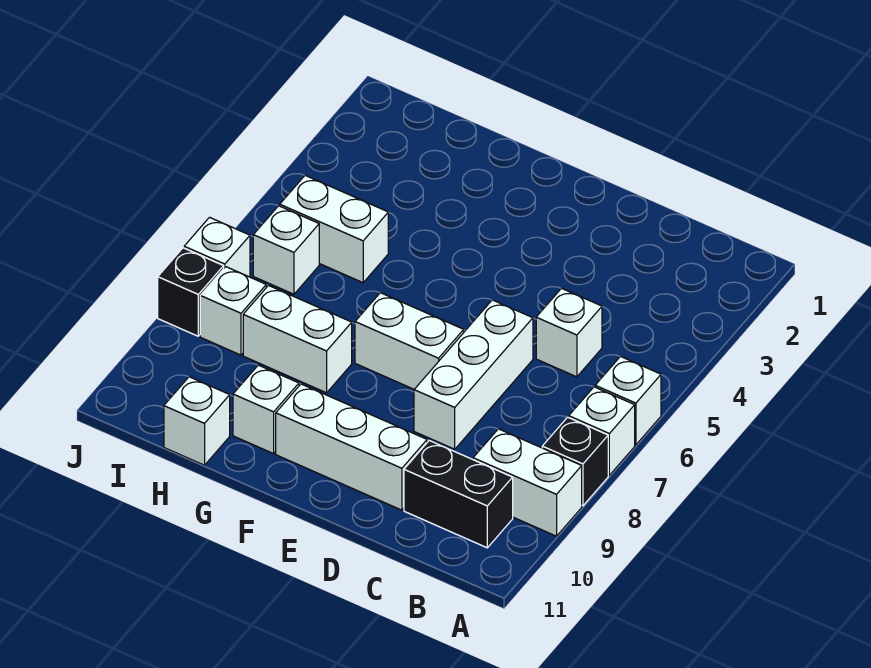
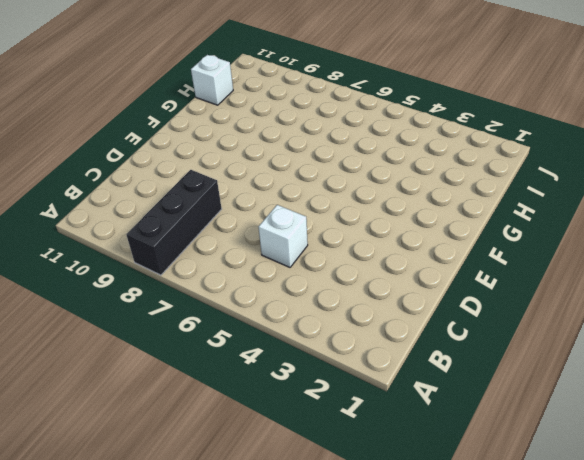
black 1x3 brick [126,170,222,275] -> black 1x1 brick [542,417,608,506]
none -> white 1x1 brick [595,357,661,445]
none -> white 1x1 brick [569,387,635,475]
none -> white 1x2 brick [473,429,582,536]

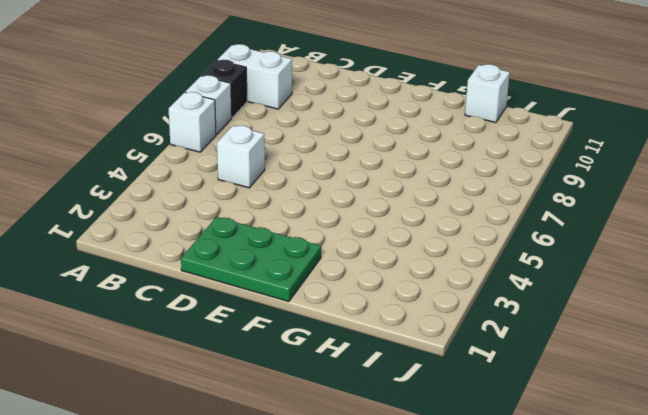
green 2x3 plate [181,217,321,302] -> none
none -> black 1x2 brick [404,441,513,548]
none -> white 1x3 brick [414,300,533,449]
none -> white 1x3 brick [276,384,427,510]

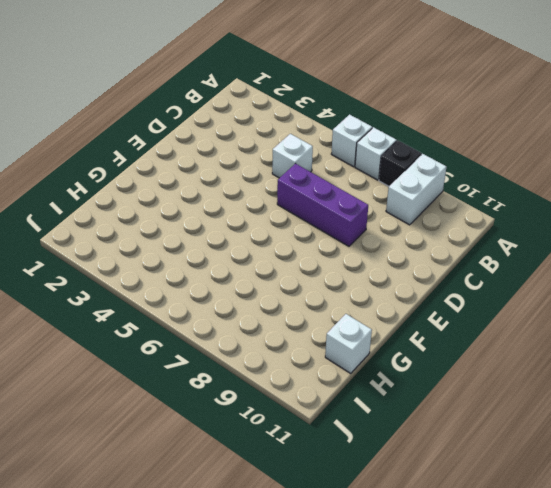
purple 1x3 brick [277,163,368,246] -> white 1x3 brick [414,300,533,449]
none -> black 1x2 brick [404,441,513,548]
none -> white 1x3 brick [276,384,427,510]
none -> white 1x2 brick [355,293,464,389]

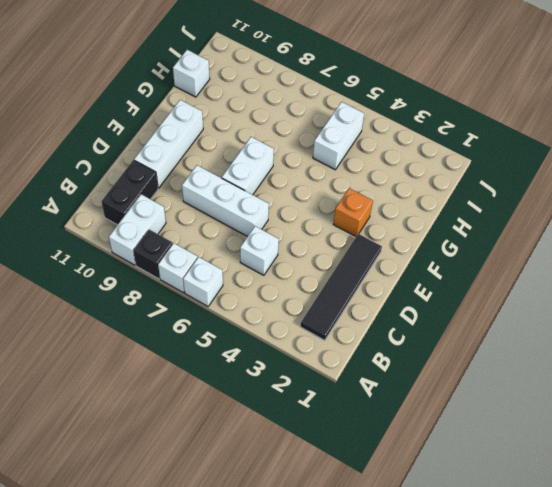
black 1x4 tile [300,234,382,340] -> none
orange 1x1 brick [333,188,373,236] -> none
none -> white 1x2 brick [243,286,352,393]
none -> white 1x1 brick [233,365,299,454]
none -> white 1x1 brick [253,206,319,294]

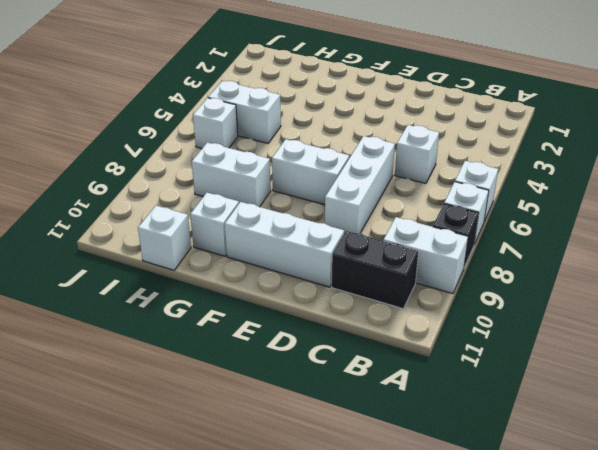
none -> white 1x1 brick [200,267,266,355]
none -> white 1x1 brick [184,217,250,277]
none -> black 1x1 brick [158,248,224,336]

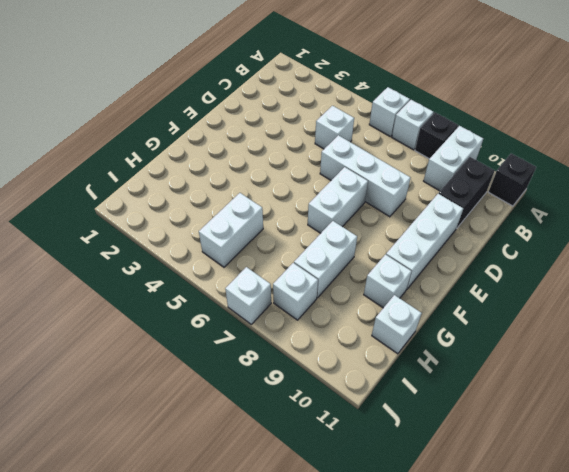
black 1x1 brick [489,154,536,206] -> black 1x1 brick moved to [158,248,224,336]
none -> white 1x1 brick [253,206,319,294]

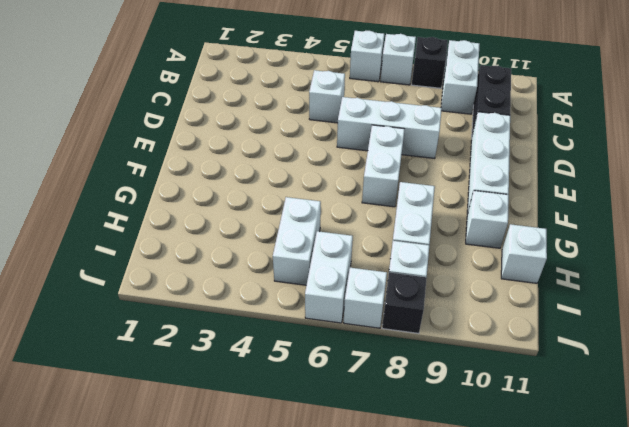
white 1x2 brick [305,231,353,323] -> white 1x1 brick [253,206,319,294]

